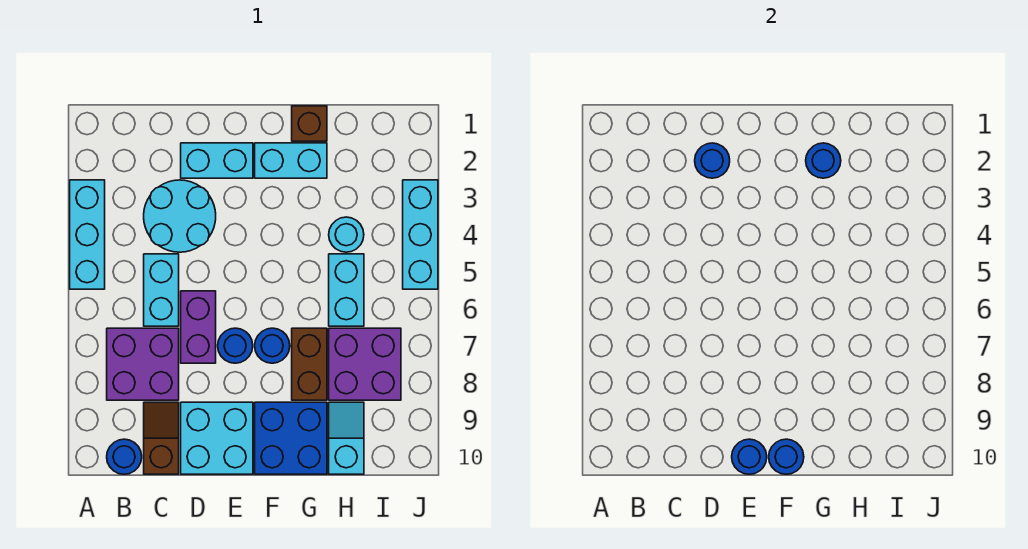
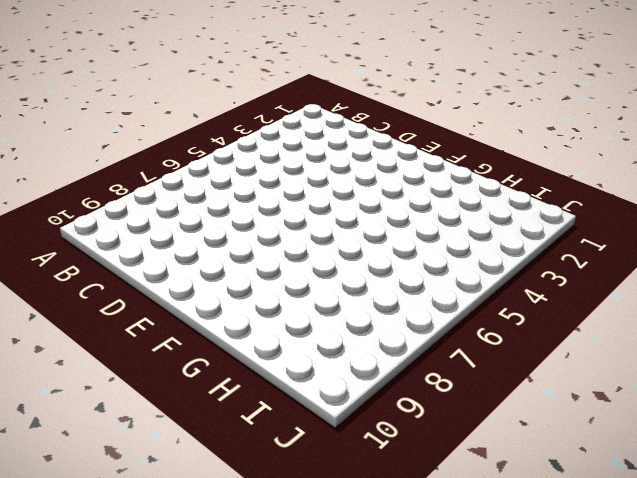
none -> cyan 1x3 brick [70,180,105,289]
none -> purple 2x2 brick [107,328,179,400]
none -> blue 1x1 round brick [107,439,142,474]

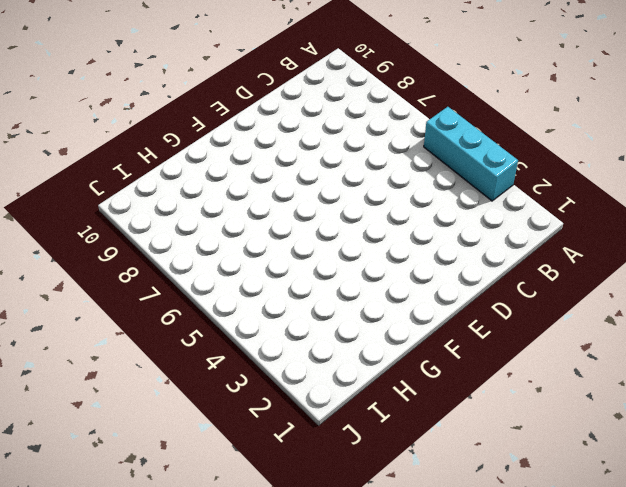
none -> purple 2x2 brick [107,328,179,400]
none -> blue 1x1 round brick [107,439,142,474]
none -> cyan 2x2 round brick [144,180,216,252]

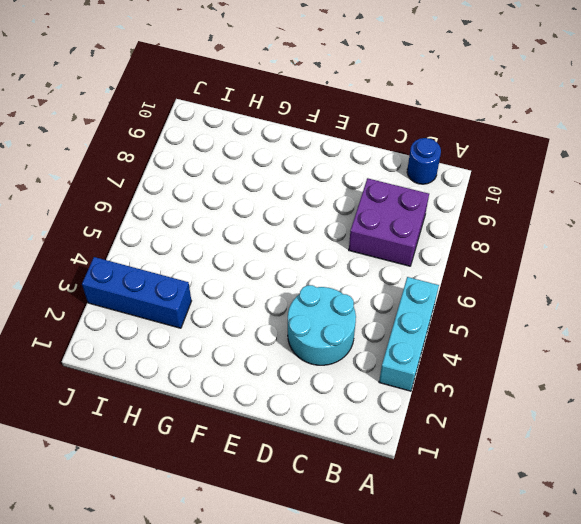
blue 1x3 brick [82,257,191,328] -> cyan 1x3 brick [403,180,438,289]
none -> cyan 1x2 brick [144,254,179,326]
none -> brown 1x2 slope [144,402,179,474]
none -> cyan 1x2 brick [181,143,253,178]

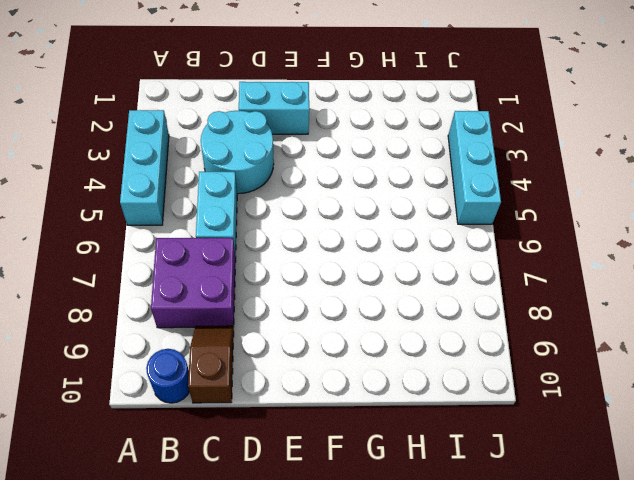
none -> purple 1x2 brick [181,291,216,363]
none -> cyan 2x2 brick [181,402,253,474]
none -> blue 1x1 round brick [218,328,253,363]

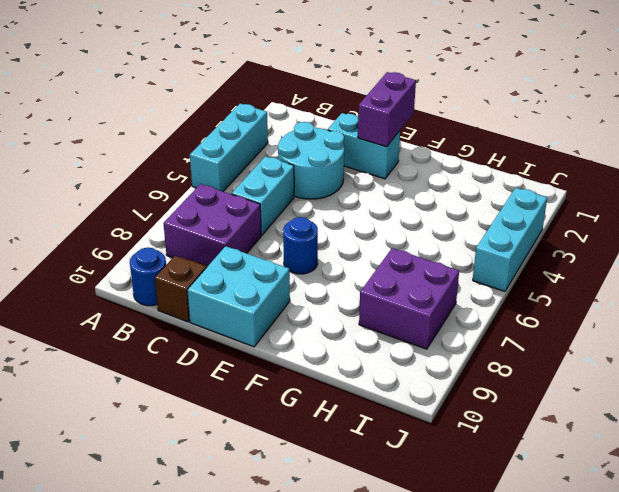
purple 1x2 brick [358,72,416,147] -> purple 1x2 brick moved to [181,291,216,363]
none -> cyan 1x2 brick [255,143,327,178]
none -> blue 1x1 round brick [255,328,290,363]
none -> blue 2x2 brick [255,402,327,474]

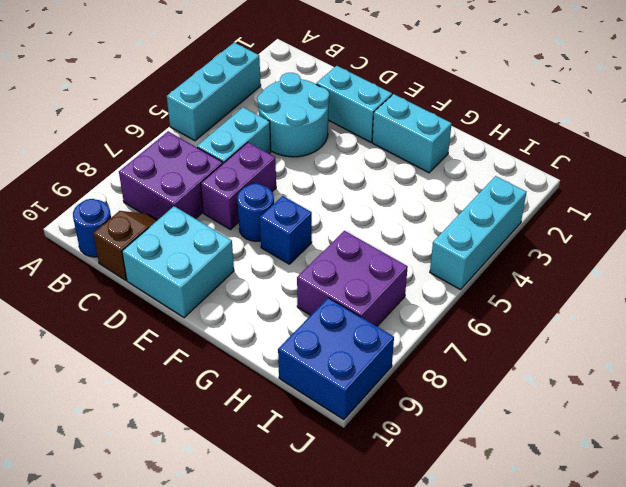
blue 1x1 brick [260,196,312,264] -> blue 1x1 round brick [255,328,290,363]
blue 2x2 brick [278,298,394,420] -> blue 2x2 brick moved to [255,402,327,474]
none -> brown 1x1 brick [292,106,327,141]
none -> brown 1x2 brick [292,328,327,400]
none -> cyan 1x1 round brick [329,217,364,252]

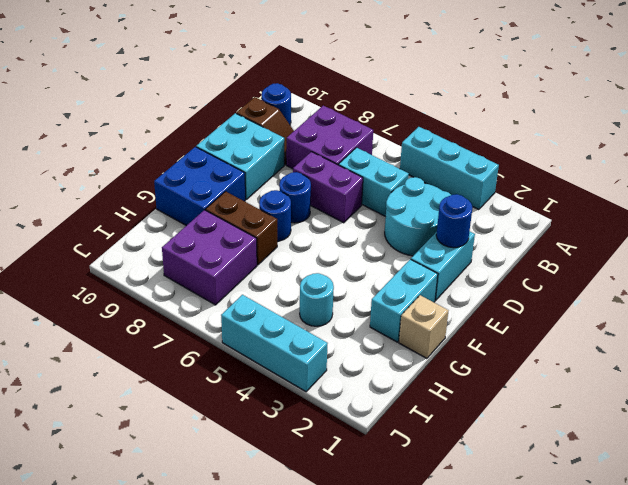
tan 1x1 brick [399,295,448,358] -> brown 1x1 brick [292,106,327,141]
none -> cyan 1x2 brick [329,254,364,326]
none -> cyan 1x2 slope [329,402,364,474]
none -> blue 1x1 round brick [732,439,767,474]

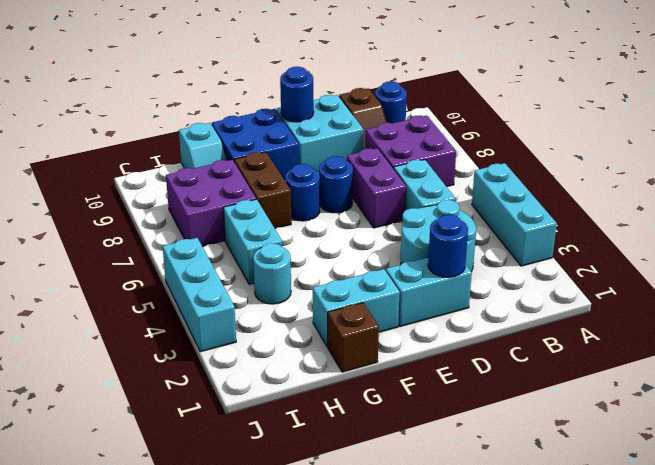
none -> blue 1x1 round brick [769,439,804,474]
none -> blue 1x1 round brick [806,143,841,178]

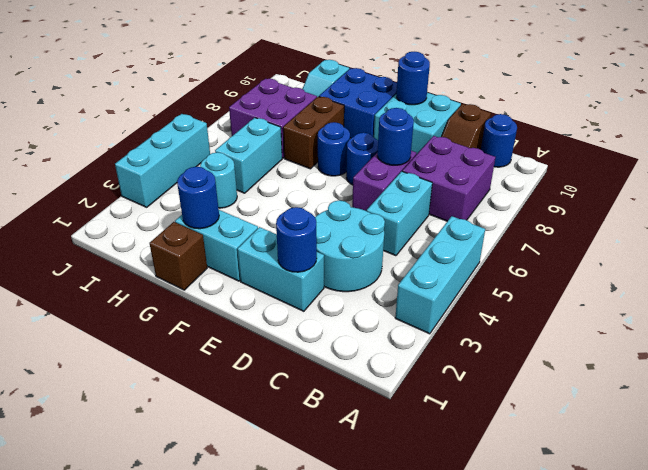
blue 1x1 round brick [377,108,414,165] -> blue 1x1 round brick moved to [769,439,804,474]

